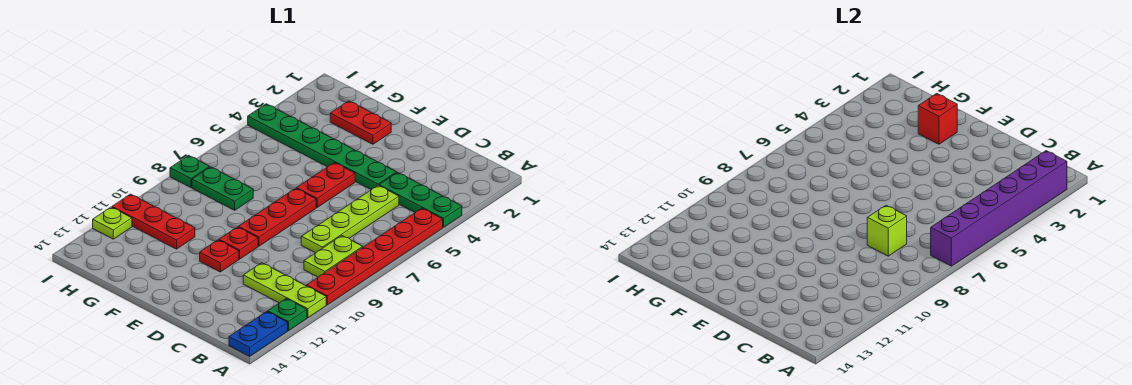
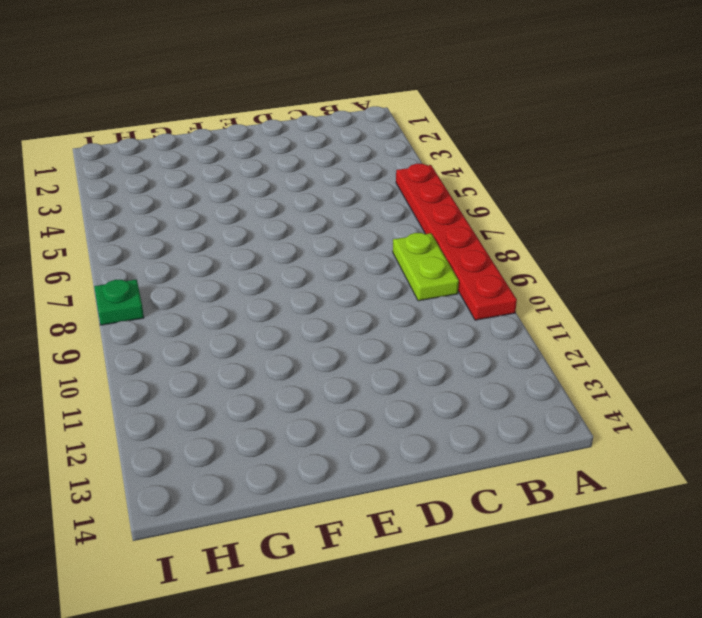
none -> green 1x3 plate [379,173,462,227]
none -> lime 1x3 plate [243,263,326,318]
none -> green 1x1 plate [268,299,307,331]

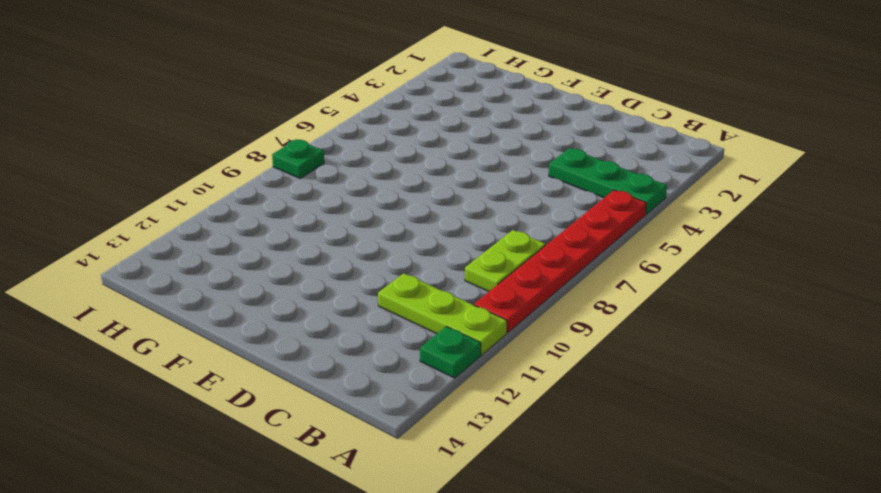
none -> blue 1x2 plate [229,312,288,356]
none -> lime 1x4 plate [301,185,399,253]
none -> green 1x6 plate [248,104,396,190]

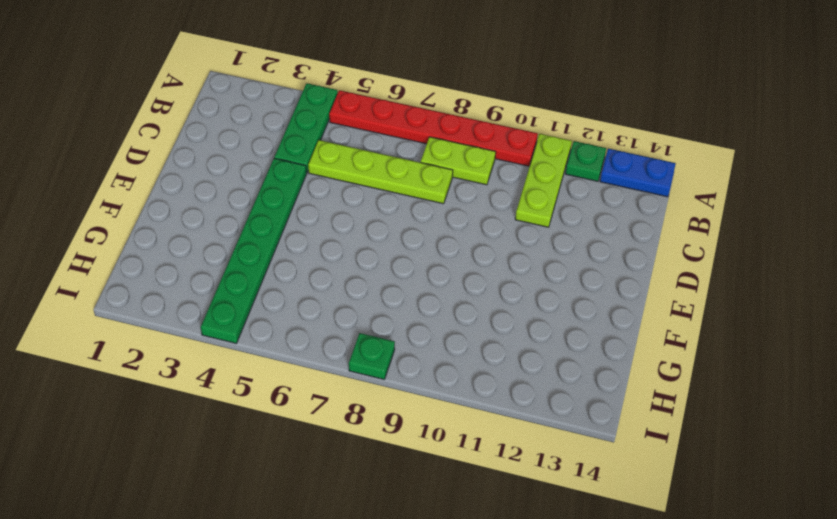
none -> red 1x2 plate [297,163,355,207]
none -> red 1x3 plate [238,188,316,246]
none -> red 1x1 plate [219,227,258,259]

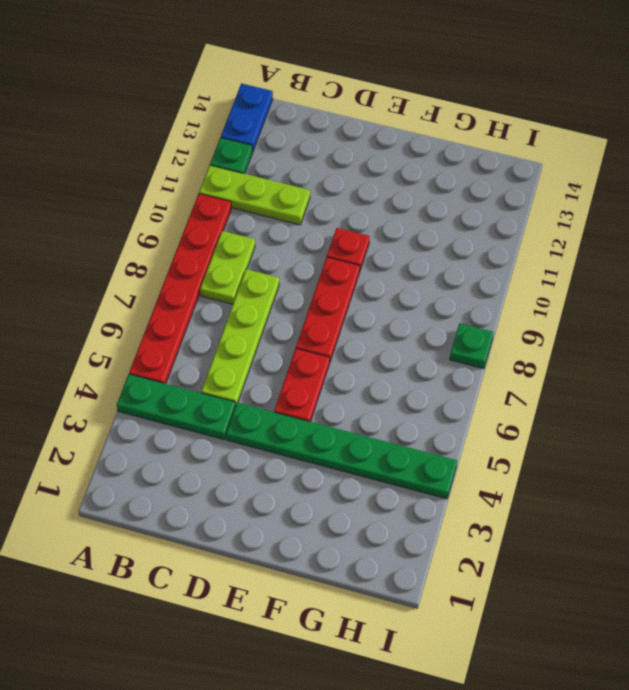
none -> red 1x1 plate [200,240,239,272]
none -> red 1x2 plate [330,101,391,144]
none -> green 1x2 plate [192,167,253,210]

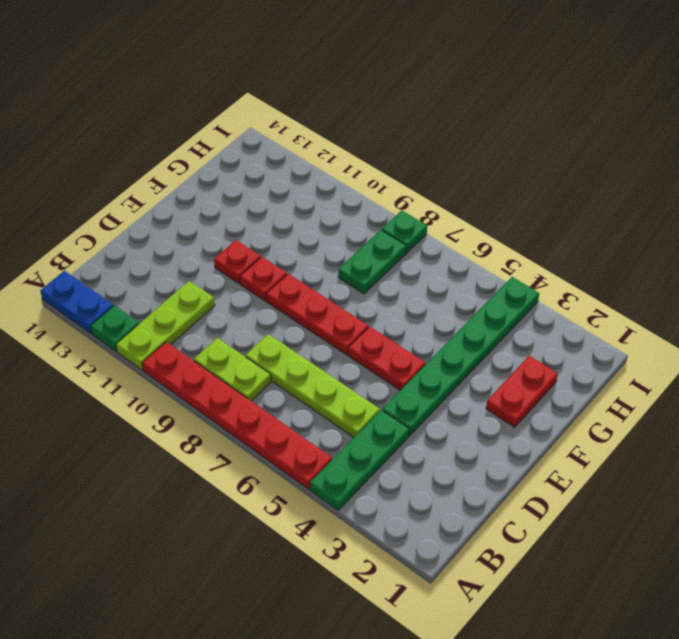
none -> red 1x3 plate [112,194,195,249]
none -> lime 1x1 plate [93,207,132,239]
none -> purple 1x6 brick [931,151,1067,266]

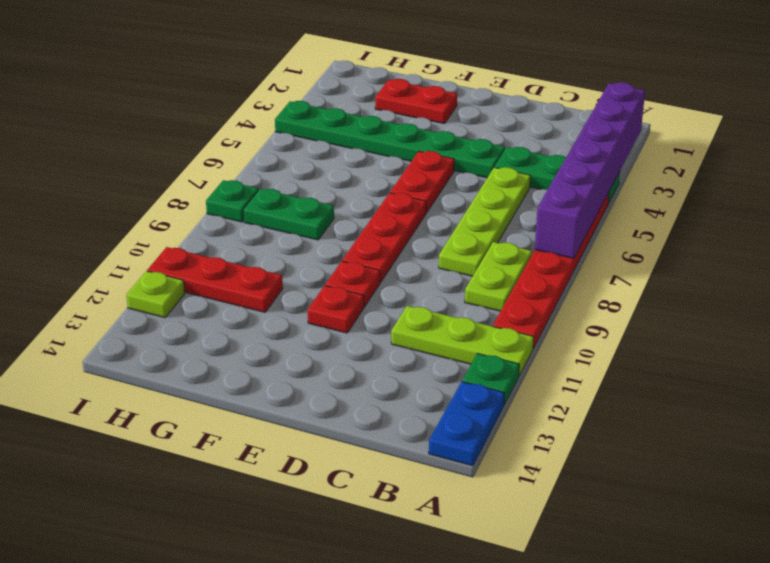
none -> lime 1x1 brick [867,205,907,256]
none -> red 1x1 brick [918,93,957,144]

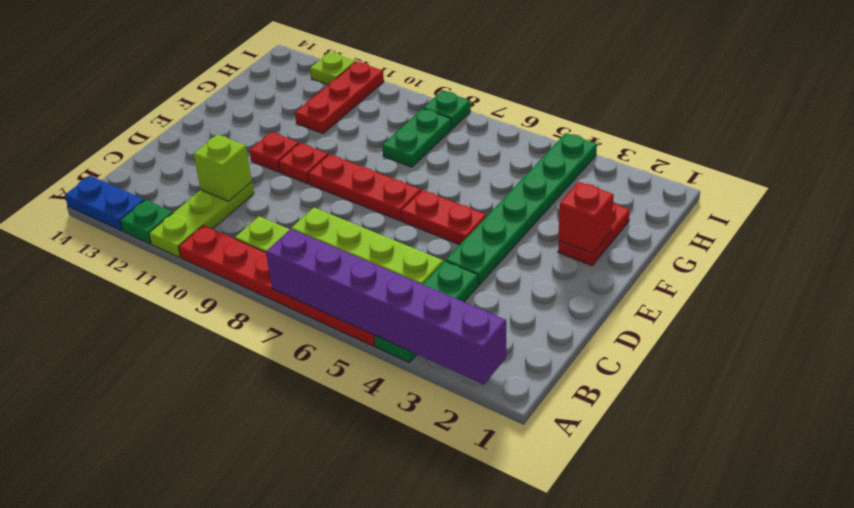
lime 1x1 brick [193,134,252,201] -> lime 1x1 brick moved to [867,205,907,256]

